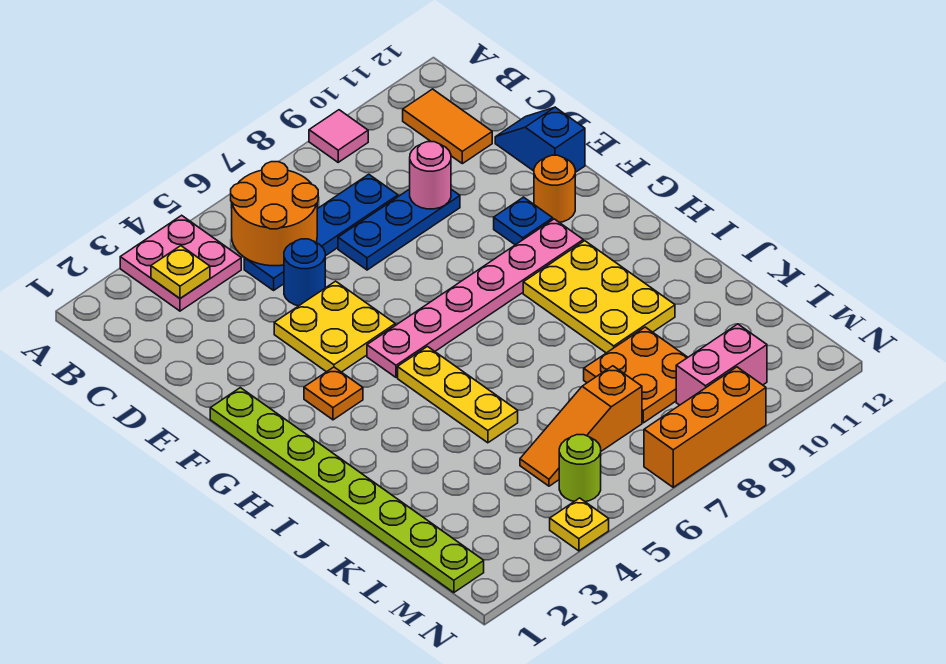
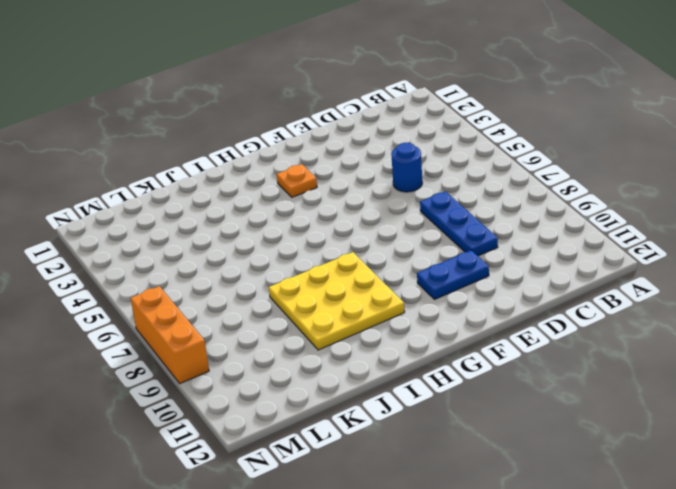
blue 1x2 plate [417,250,489,300] -> blue 1x1 plate [494,197,553,245]
yellow 3x3 plate [269,252,405,350] -> yellow 2x3 plate [523,241,675,353]
none -> pink 2x2 plate [120,215,241,311]
none -> pink 1x1 tile [309,110,368,162]
none -> orange 1x2 tile [403,89,492,164]

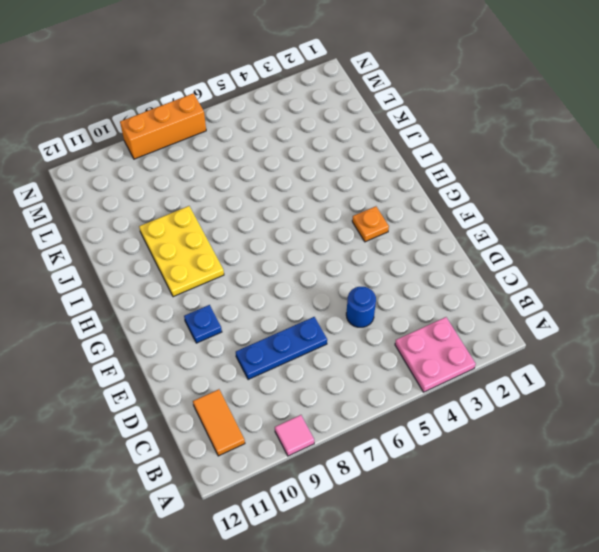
none -> blue 1x4 plate [244,174,398,290]
none -> blue 1x2 slope [495,107,585,172]
none -> yellow 2x2 plate [274,281,395,372]

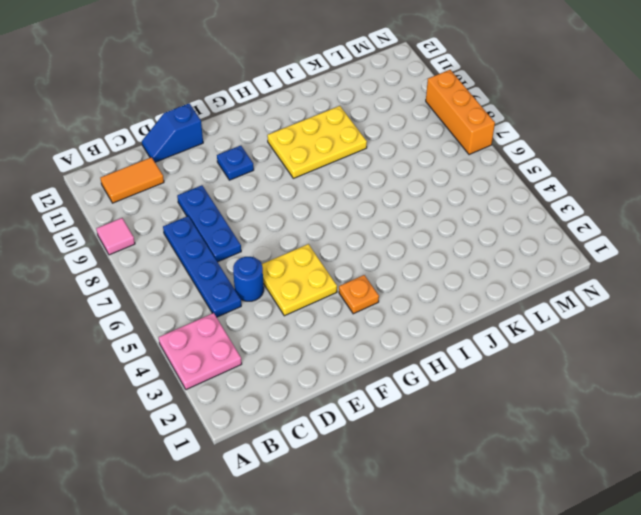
none -> lime 1x8 plate [210,388,484,593]
none -> orange 1x1 round brick [534,155,575,223]
none -> pink 1x6 plate [367,219,583,377]

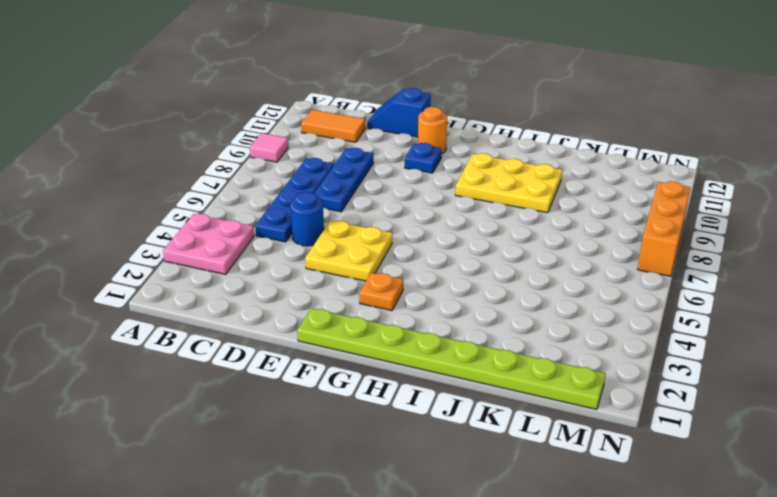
none -> pink 1x6 plate [367,219,583,377]
none -> yellow 1x3 plate [398,347,518,443]
none -> orange 2x2 plate [584,327,688,423]

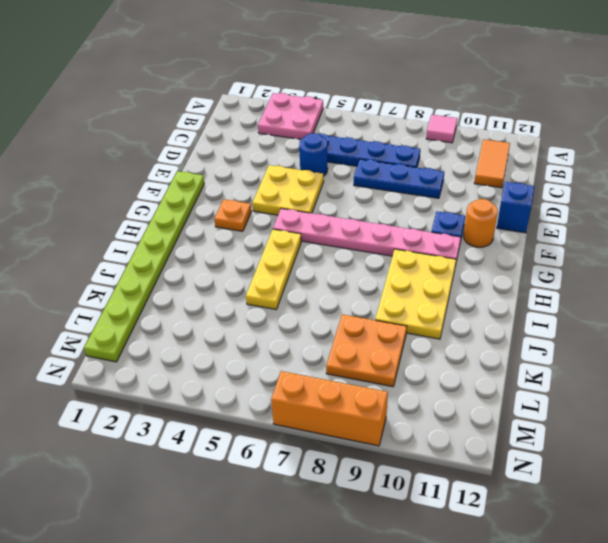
none -> orange 1x3 slope [520,366,642,486]
none -> lime 1x1 round brick [559,435,601,502]
none -> pink 1x2 brick [676,324,767,405]

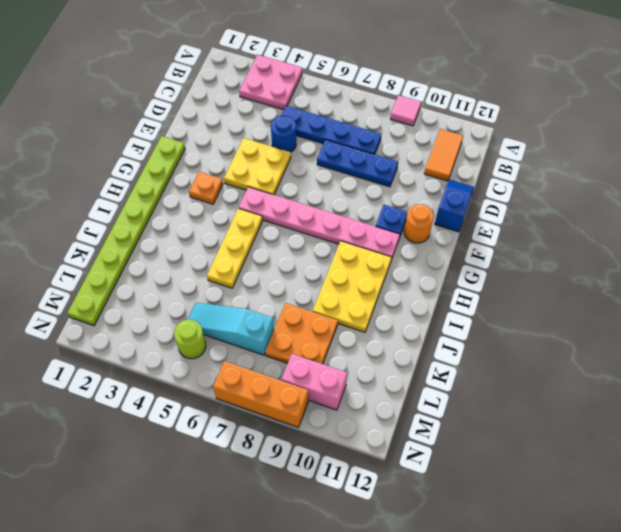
cyan 1x3 slope [188,303,274,355] -> orange 1x3 slope [520,366,642,486]
none -> yellow 1x1 plate [550,498,609,551]
none -> yellow 1x1 plate [151,246,210,298]
none -> orange 2x2 round brick [231,162,318,266]

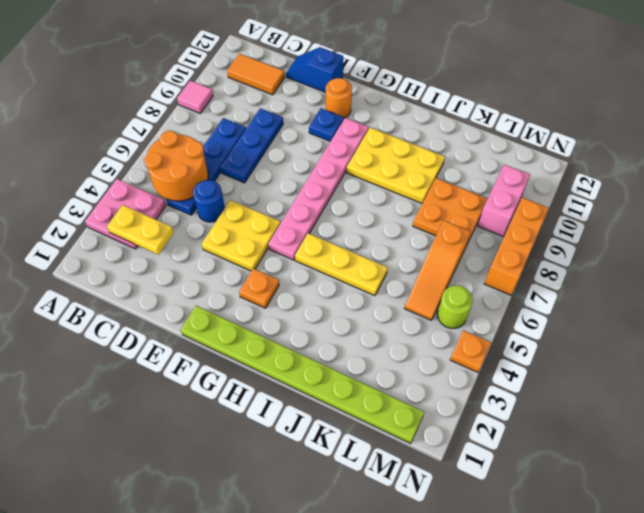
yellow 1x2 plate [107,205,174,255] -> yellow 1x1 plate [151,246,210,298]
orange 1x1 plate [450,330,491,372] -> yellow 1x1 plate [550,498,609,551]
none -> pink 1x1 round brick [410,142,451,209]

